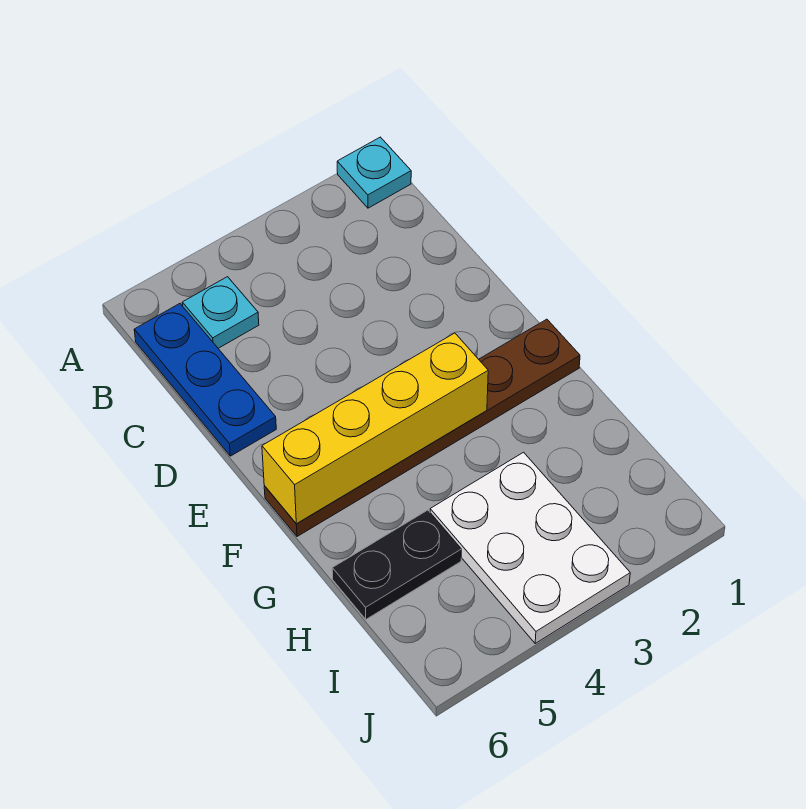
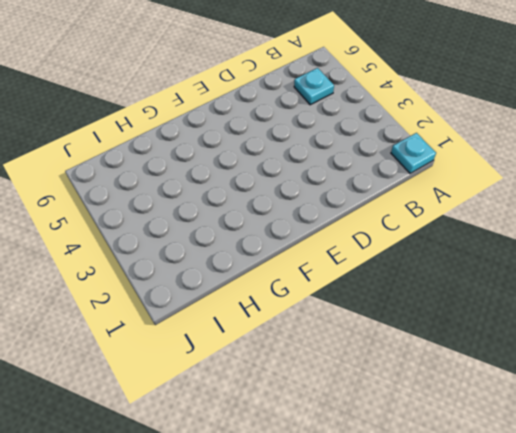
none -> blue 1x3 plate [134,304,276,456]
none -> brown 1x6 plate [264,319,580,536]

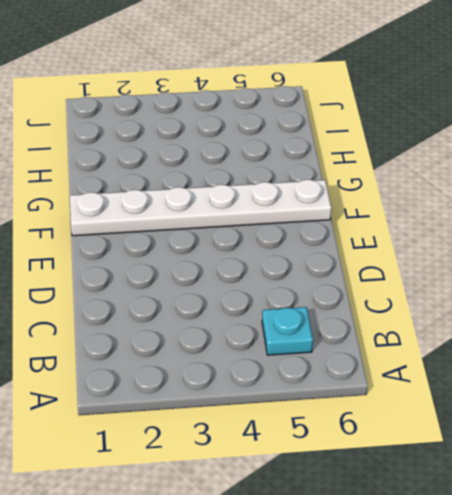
white 1x6 plate [70,179,331,236] -> brown 1x6 plate [264,319,580,536]
none -> cyan 1x1 plate [337,137,411,208]
none -> blue 1x3 plate [134,304,276,456]

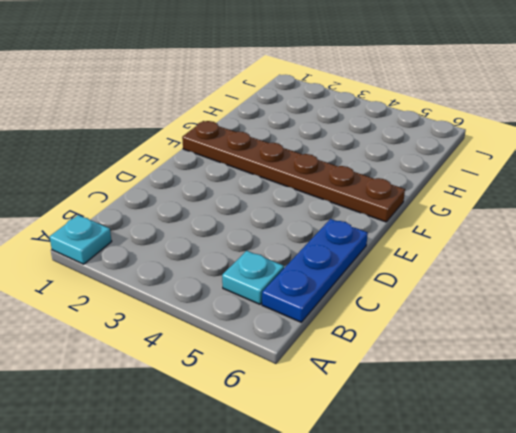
none -> white 2x3 plate [430,452,630,643]
none -> black 1x2 plate [332,510,461,619]

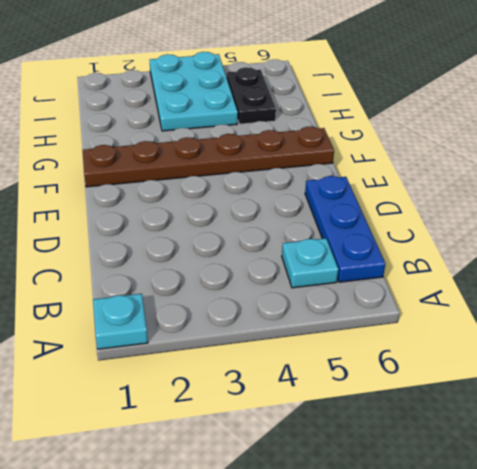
cyan 2x3 plate [150,52,238,131] -> white 2x3 plate [430,452,630,643]
black 1x2 plate [227,67,276,124] -> black 1x2 plate turned to [332,510,461,619]
none -> yellow 1x4 brick [262,333,488,524]

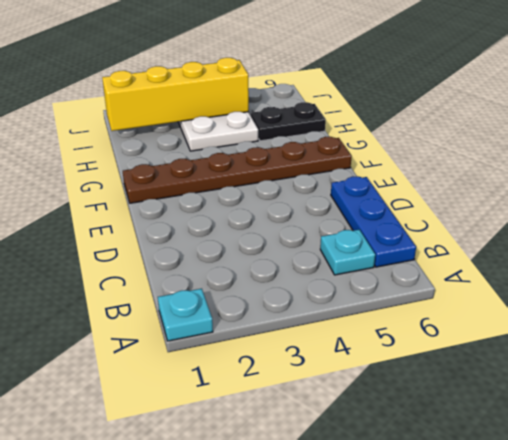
yellow 1x4 brick [102,58,249,131] -> yellow 1x4 brick moved to [262,333,488,524]

